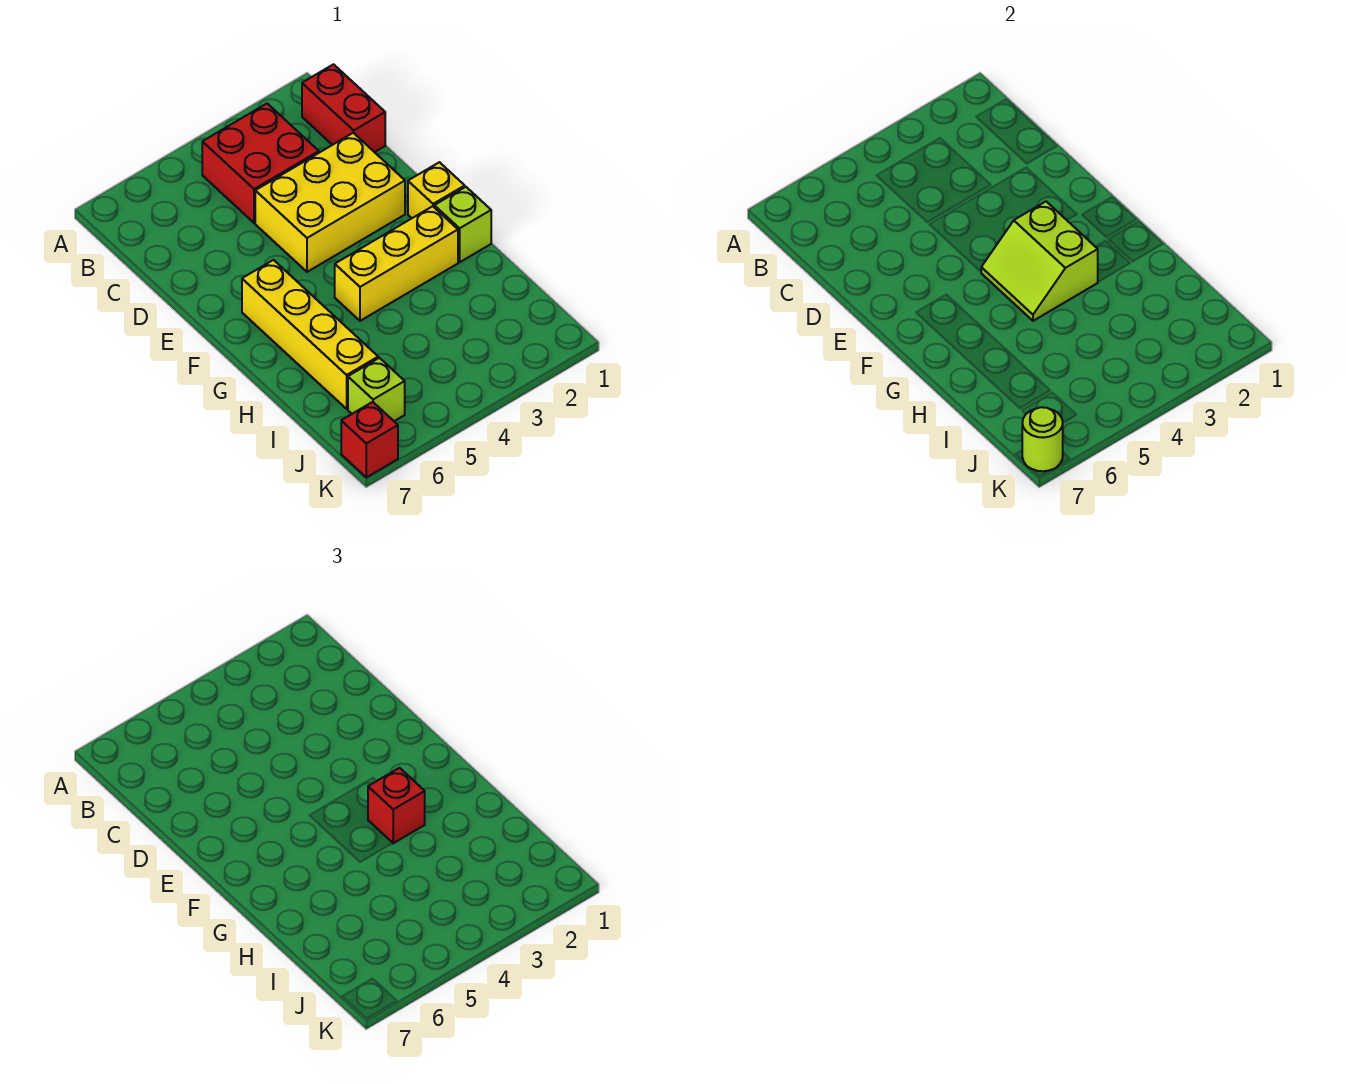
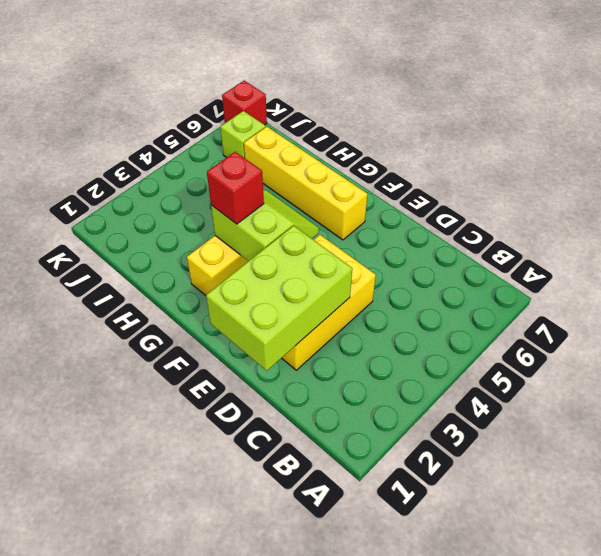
lime 2x3 brick [206,226,352,371] -> none
none -> red 1x2 brick [302,64,385,152]
none -> red 2x2 brick [202,104,319,223]
none -> yellow 1x1 brick [408,162,465,218]

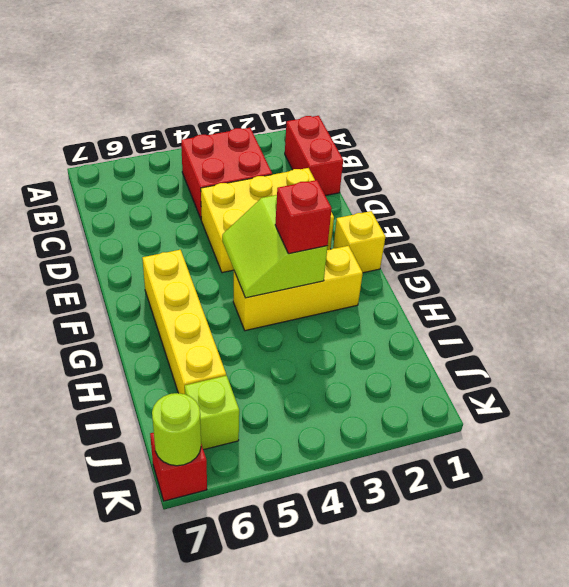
none -> lime 1x1 brick [434,187,491,262]

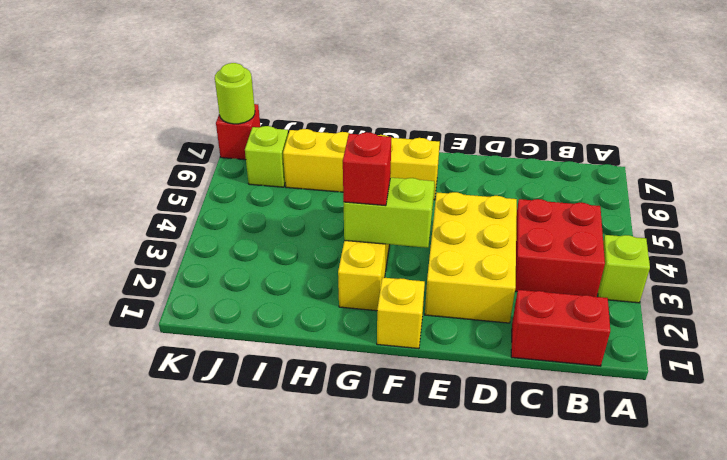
lime 1x1 brick [598,235,650,303] -> lime 1x1 brick moved to [434,187,491,262]

